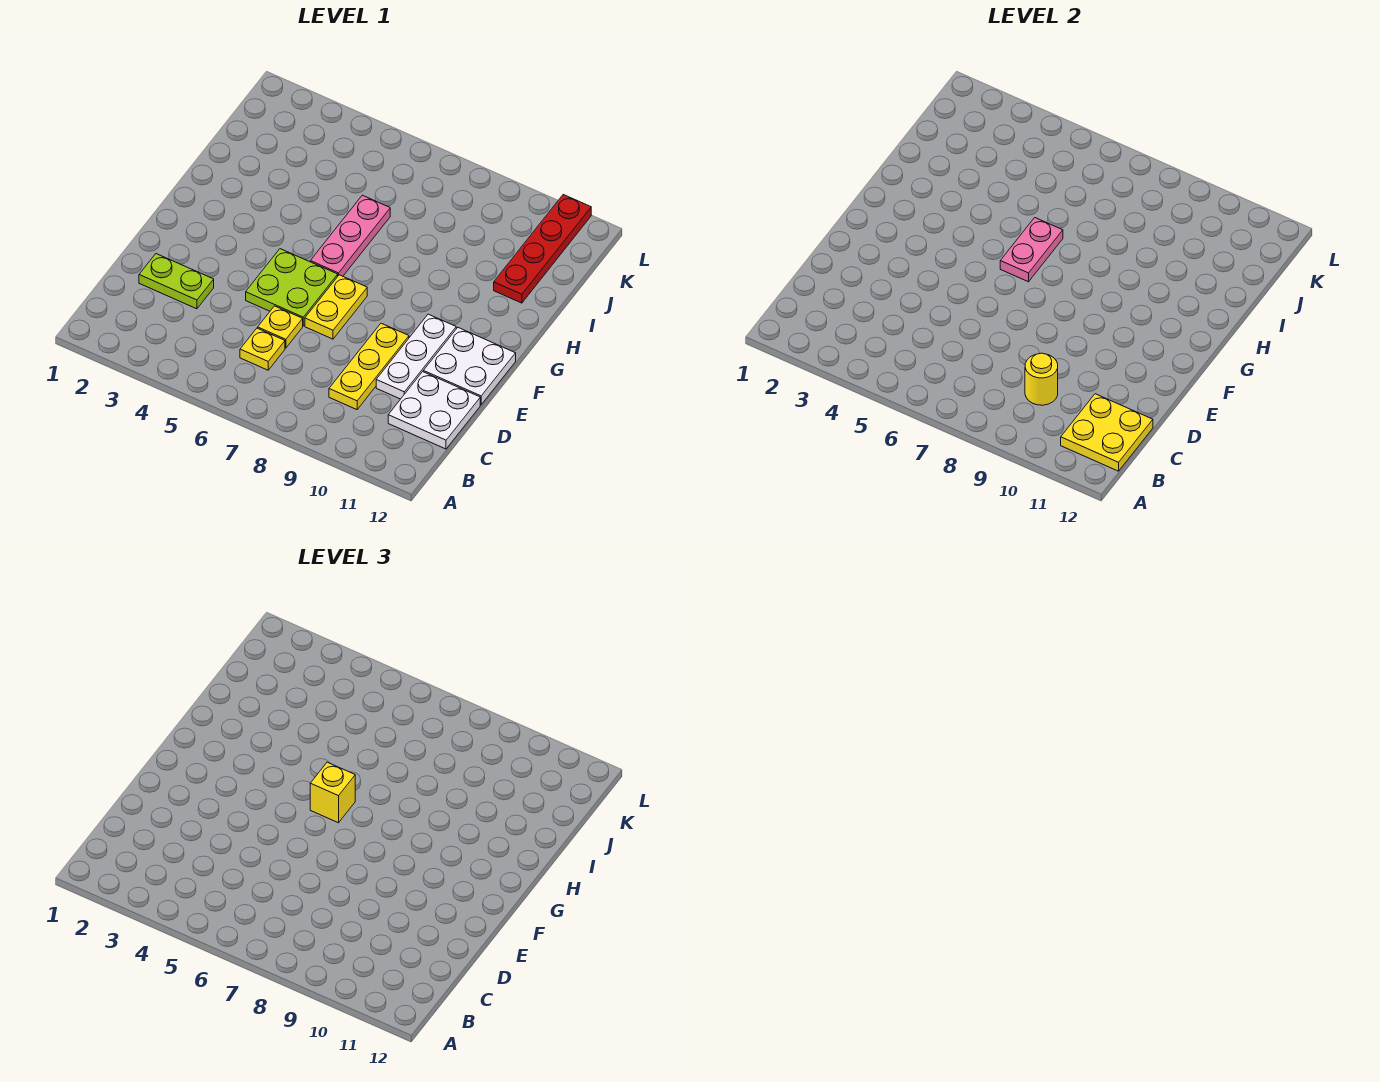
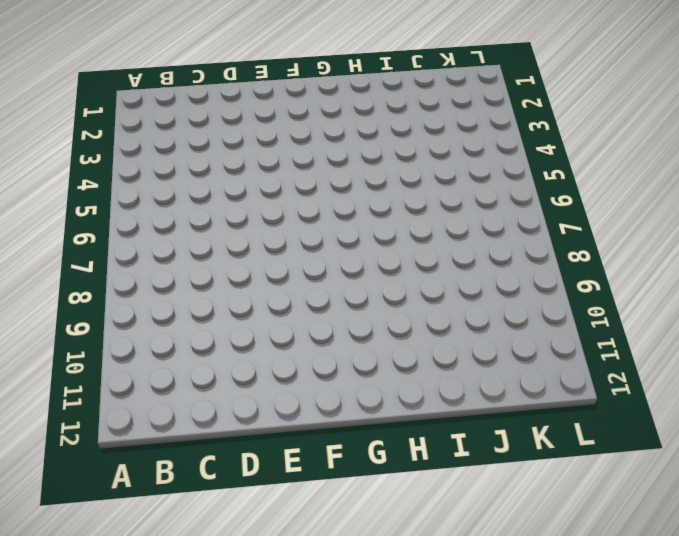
none -> yellow 1x1 plate [240,328,285,370]
none -> yellow 1x3 plate [329,323,409,410]
none -> white 2x2 plate [388,372,480,449]

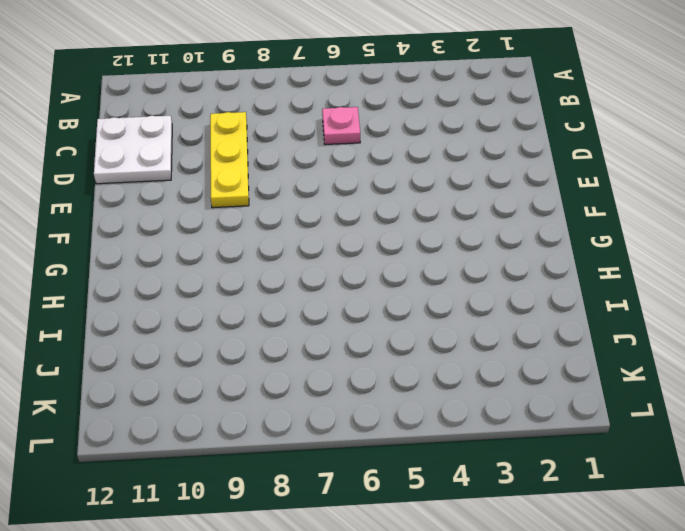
pink 1x1 plate [322,107,360,145] -> yellow 1x1 plate [240,328,285,370]
none -> lime 1x2 plate [139,254,214,309]
none -> yellow 1x1 plate [258,306,303,348]
none -> white 1x3 plate [376,314,456,399]

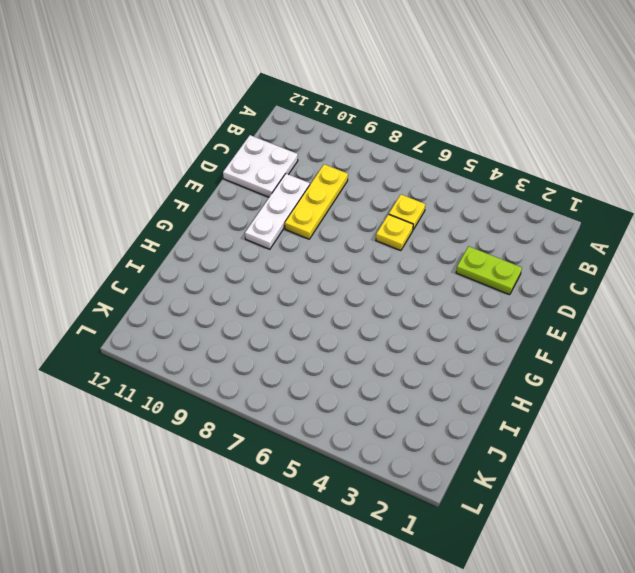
none -> lime 2x2 plate [246,249,338,326]
none -> yellow 1x2 plate [305,275,367,339]
none -> white 2x2 plate [423,328,516,405]

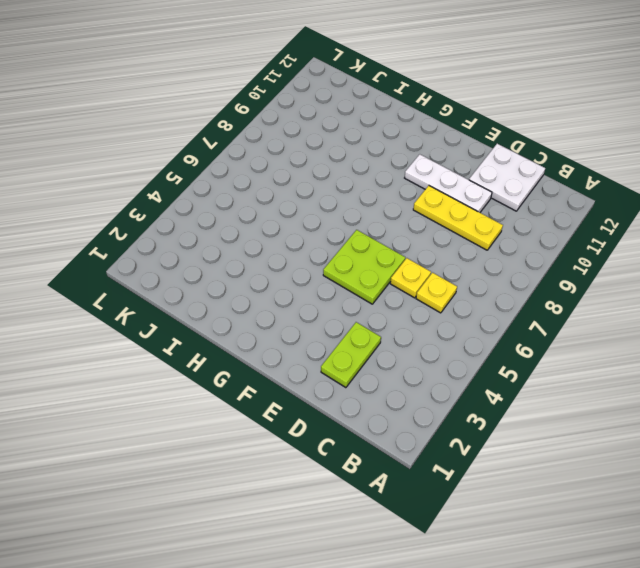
none -> yellow 1x2 plate [305,275,367,339]
none -> white 2x2 plate [423,328,516,405]
none -> pink 1x3 plate [310,195,390,276]

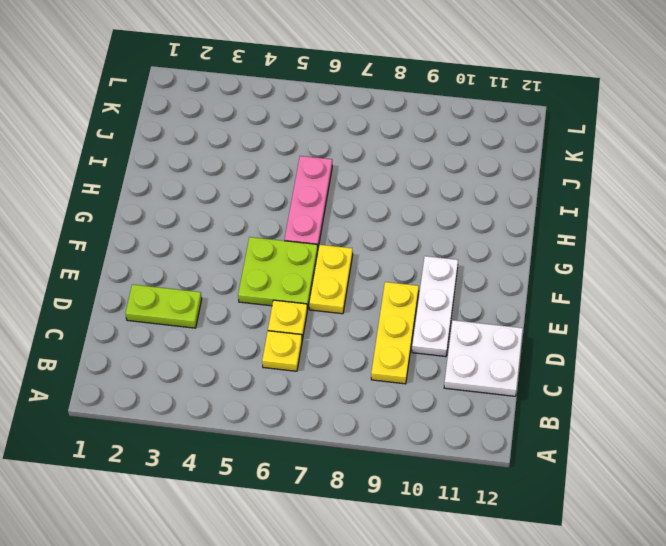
none -> white 2x2 plate [423,328,516,405]
none -> red 1x4 plate [494,195,591,303]
none -> yellow 2x2 plate [1061,394,1153,471]

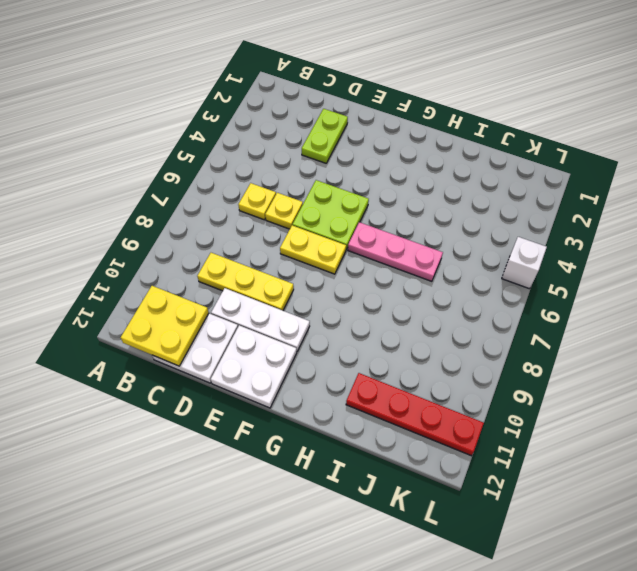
white 1x1 brick [502,237,547,289] -> none
none -> yellow 1x1 round brick [1025,353,1058,405]
none -> pink 1x2 plate [1000,218,1063,282]
none -> yellow 1x1 brick [310,762,355,823]

